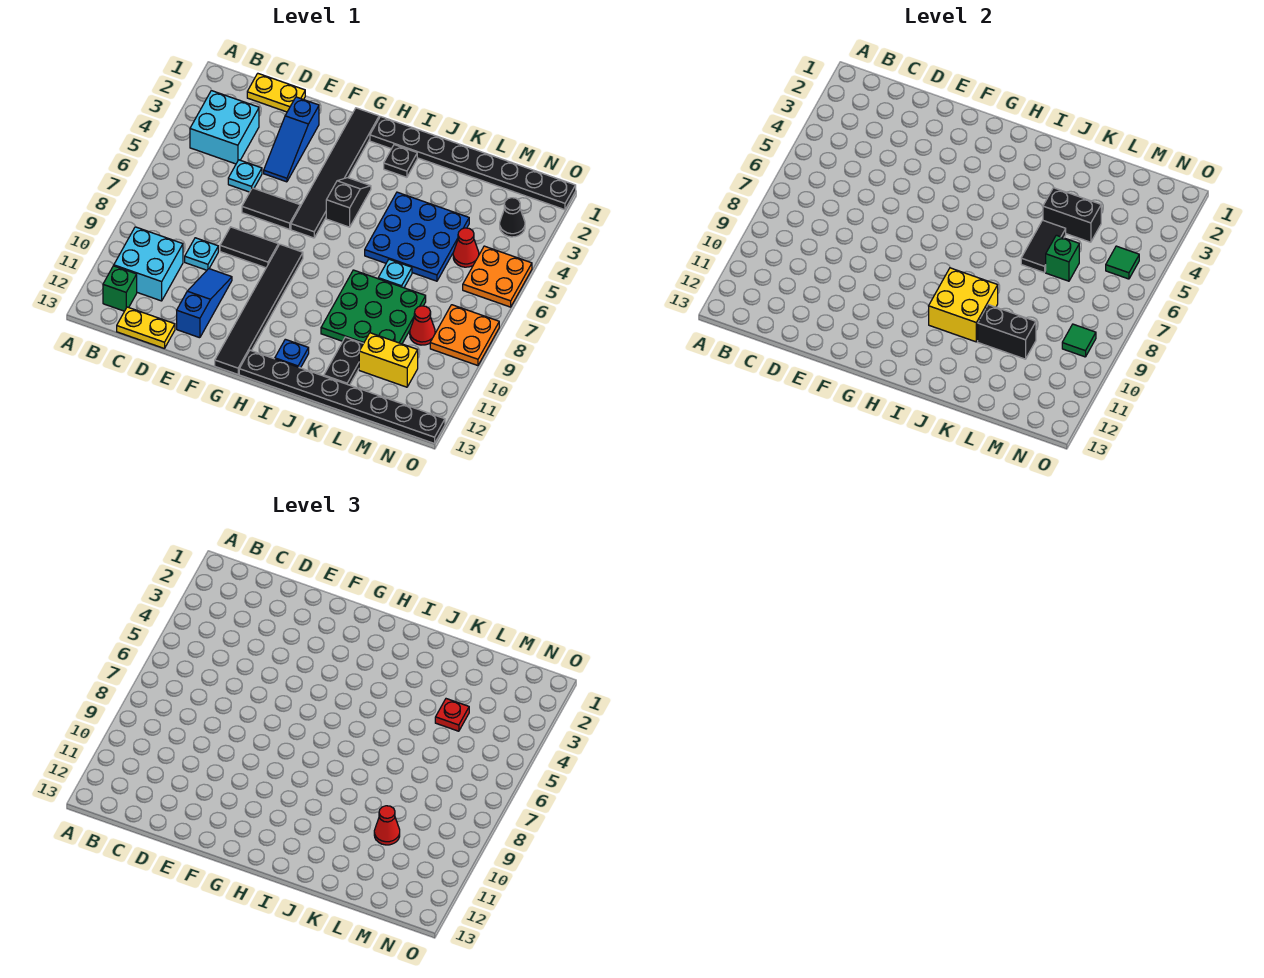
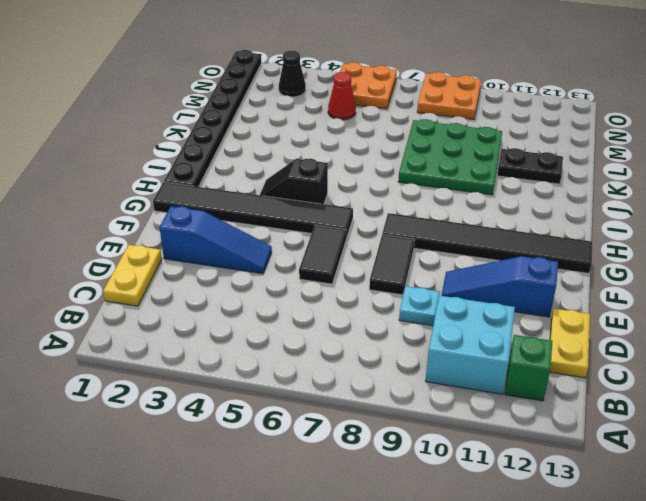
none -> cyan 2x2 brick [190,91,259,164]
none -> cyan 1x1 plate [228,160,262,192]
none -> black 1x8 plate [239,350,445,444]
none -> black 1x1 plate [384,145,417,177]

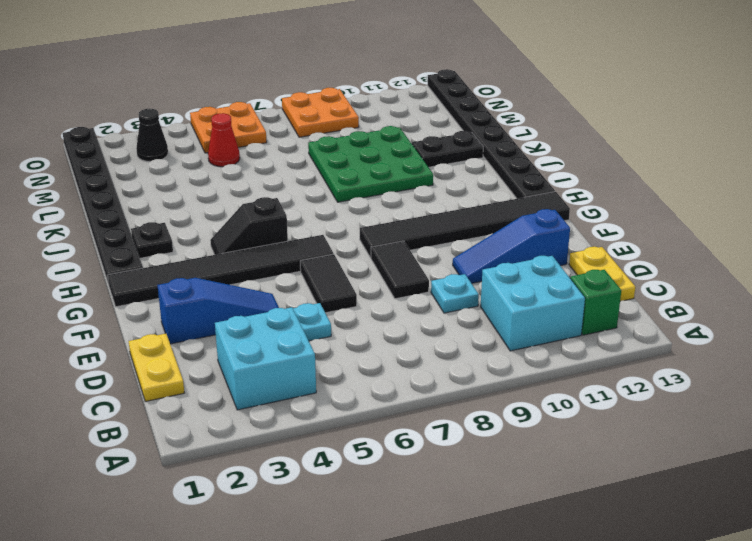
none -> blue 1x1 plate [275,339,309,368]
none -> blue 3x3 plate [365,192,469,281]
none -> cyan 1x1 plate [378,259,412,288]
none -> yellow 1x2 brick [359,333,418,387]

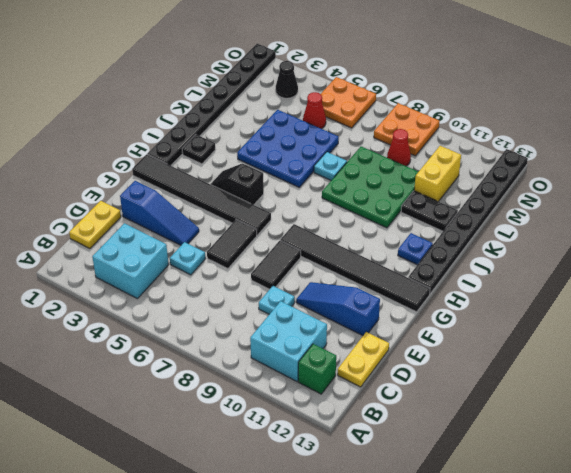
none -> yellow 2x2 brick [929,268,998,342]
none -> black 1x2 brick [1043,188,1101,242]
none -> black 1x2 tile [1021,220,1066,273]
none -> black 1x2 brick [978,305,1036,359]

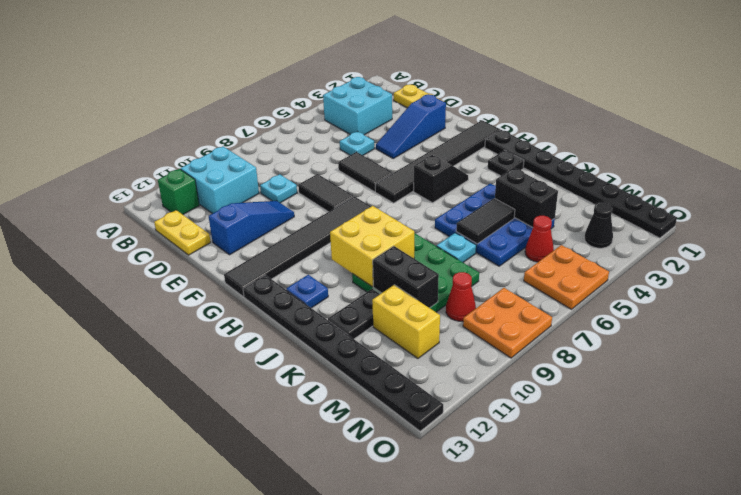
none -> green 1x1 brick [1046,235,1079,281]
none -> green 1x1 tile [1106,246,1139,279]
none -> green 1x1 tile [1062,324,1096,357]
none -> red 1x1 plate [435,699,469,731]

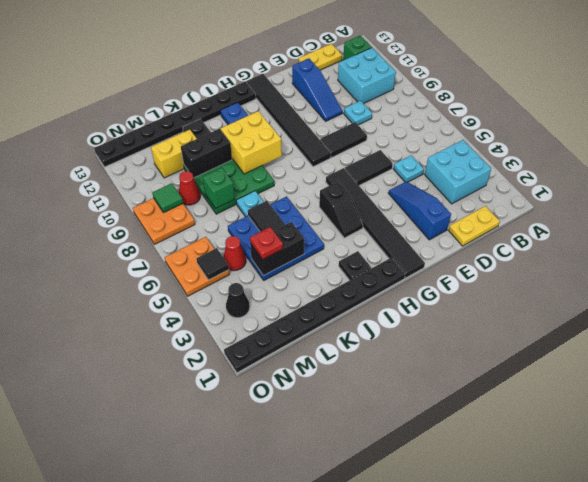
green 1x1 brick [203,168,235,208] -> green 1x1 brick moved to [1046,235,1079,281]
black 1x1 tile [196,248,229,280] -> green 1x1 tile [1106,246,1139,279]
none -> red 1x1 cone [374,806,400,845]

